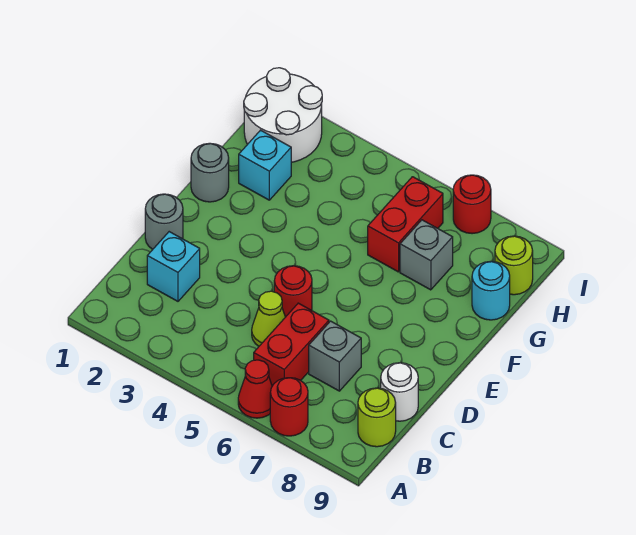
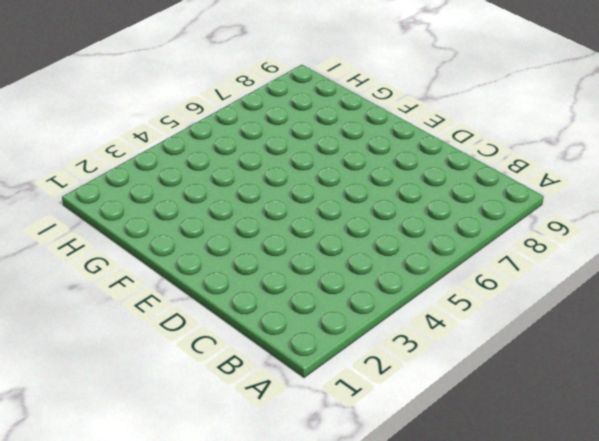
none -> red 1x1 cone [238,360,272,418]
none -> red 1x1 round brick [270,378,308,436]
none -> red 1x2 brick [254,303,329,386]

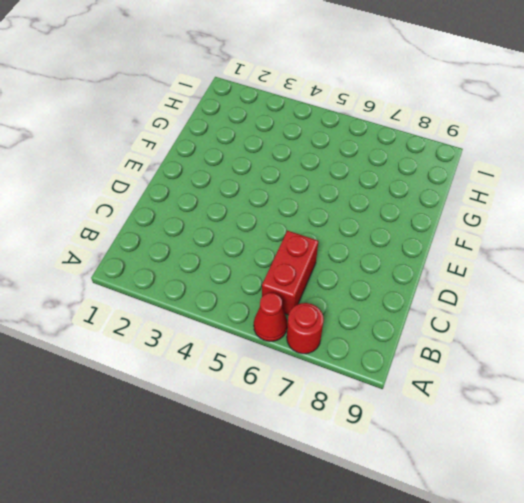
none -> lime 1x1 round brick [358,388,396,447]
none -> cyan 1x1 brick [147,232,200,301]
none -> lime 1x1 cone [252,291,285,346]

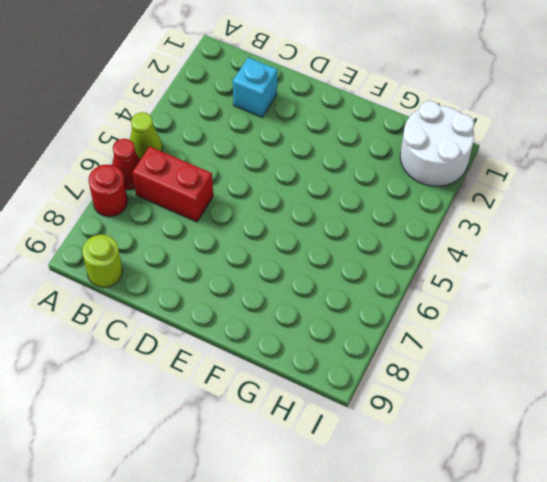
lime 1x1 cone [130,112,162,160] -> lime 1x1 cone moved to [252,291,285,346]
none -> grey 1x1 brick [309,321,361,391]
none -> white 1x1 round brick [381,363,418,421]
none -> grey 1x1 round brick [145,194,183,249]

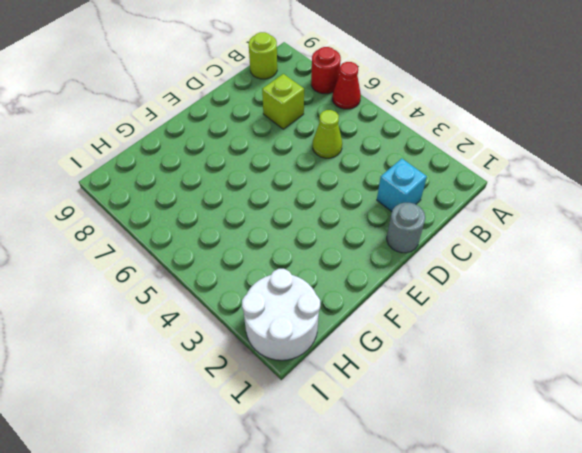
lime 1x1 brick [262,74,304,129] -> grey 1x1 brick [309,321,361,391]
none -> red 1x2 brick [254,303,329,386]
none -> white 1x1 round brick [381,363,418,421]
none -> red 1x1 round brick [274,266,312,317]

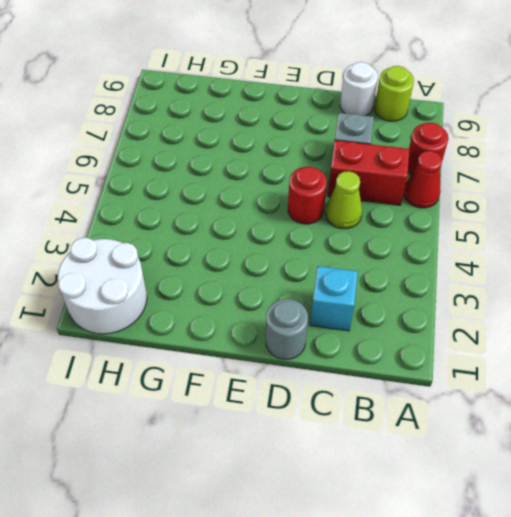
none -> grey 1x1 round brick [191,143,229,202]
none -> cyan 1x1 brick [239,130,291,200]
none -> red 1x2 brick [368,177,443,272]

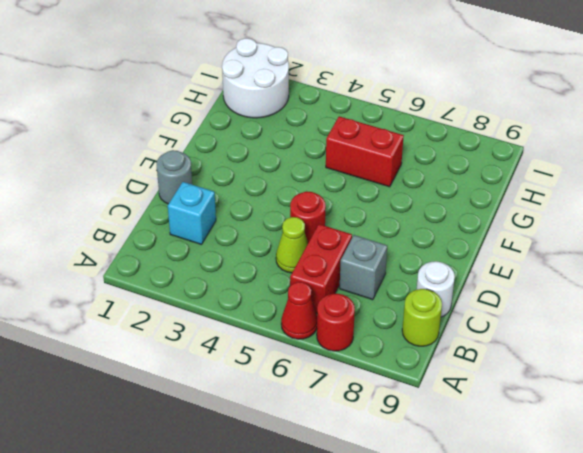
red 1x2 brick [326,116,404,187] -> red 1x2 brick turned to [368,177,443,272]
none -> grey 1x1 round brick [191,143,229,202]
none -> cyan 1x1 brick [239,130,291,200]
none -> grey 1x1 brick [400,220,453,290]

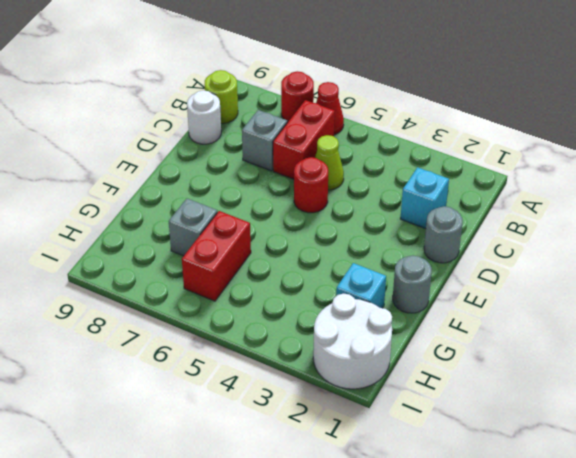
none -> cyan 1x1 round brick [472,261,510,320]
none -> lime 1x1 round brick [495,236,533,295]
none -> red 1x1 round brick [453,175,491,234]

